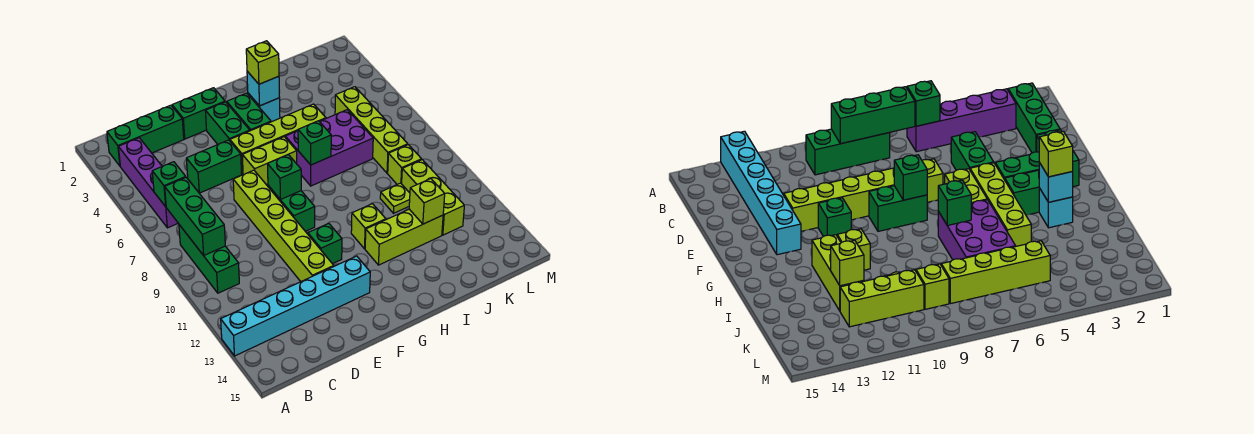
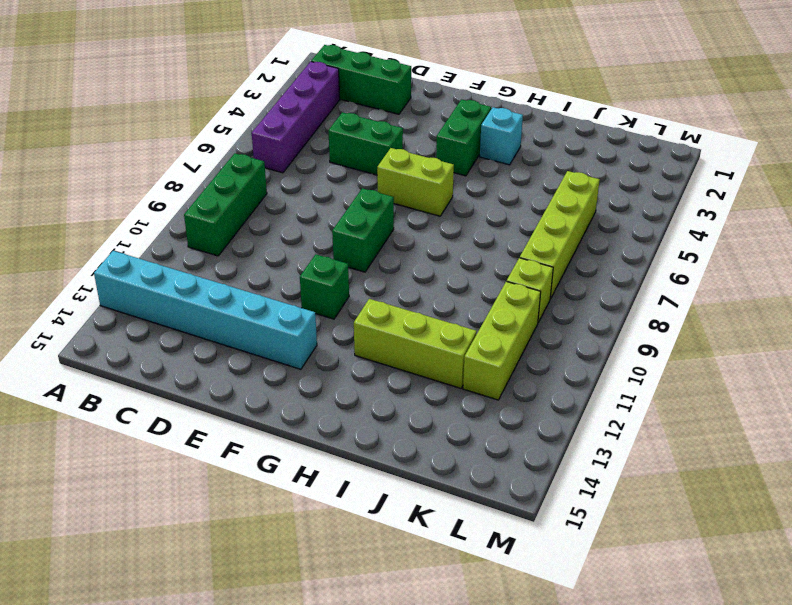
none -> green 1x2 brick [172,88,225,139]
none -> lime 1x6 brick [233,170,334,282]
none -> green 1x2 brick [205,102,250,144]

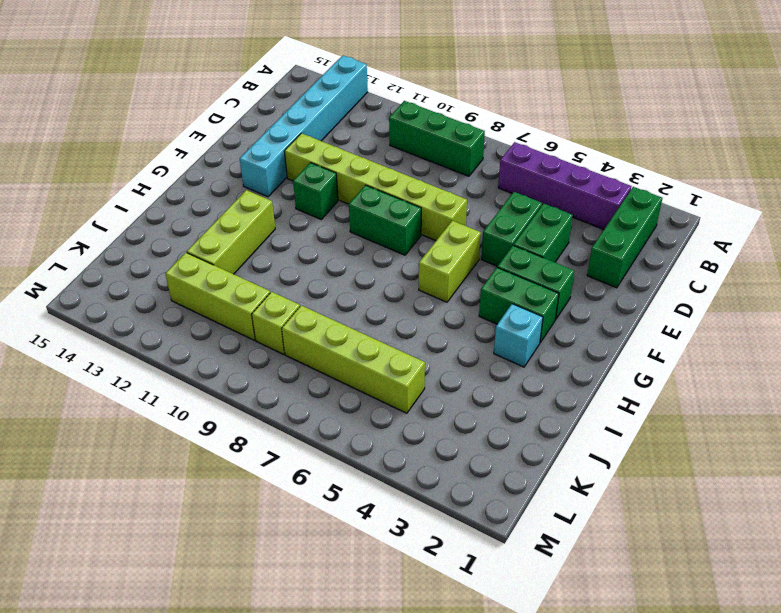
green 1x2 brick [514,204,573,262] -> green 1x2 brick moved to [172,88,225,139]
none -> lime 1x4 brick [230,104,326,174]
none -> purple 2x3 brick [285,110,373,186]
none -> lime 1x1 brick [351,204,386,249]

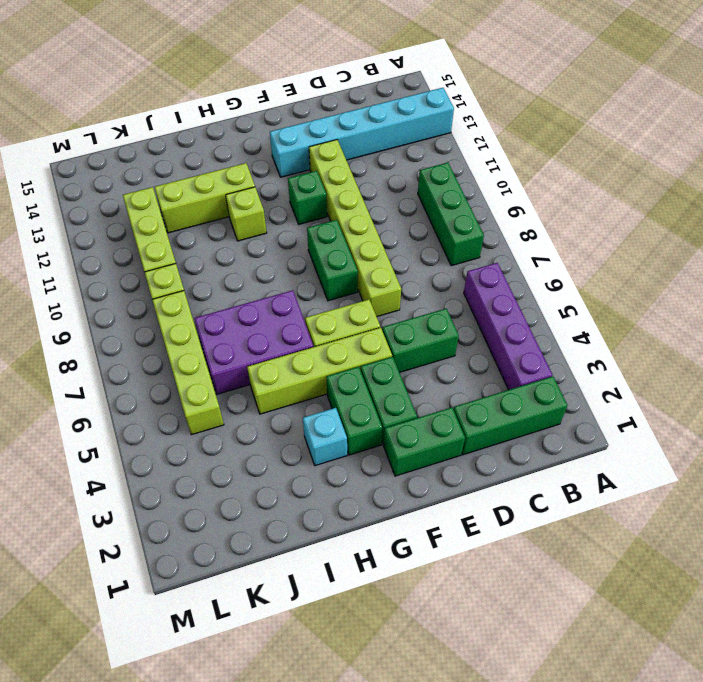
none -> lime 1x1 plate [380,183,410,213]
none -> green 1x1 brick [152,162,186,207]
none -> green 1x3 brick [165,178,225,255]

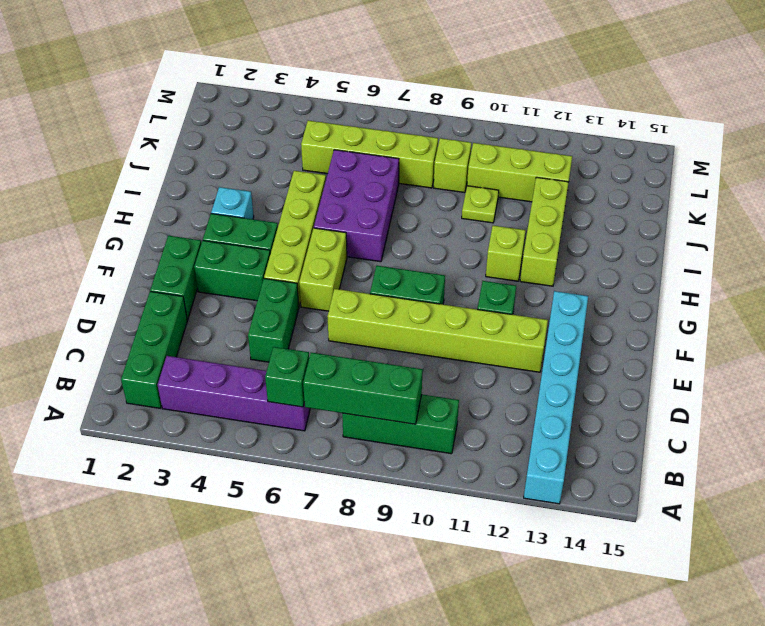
none -> green 1x1 brick [267,155,301,200]
none -> cyan 1x1 brick [247,71,280,106]
none -> green 1x1 brick [298,121,331,165]

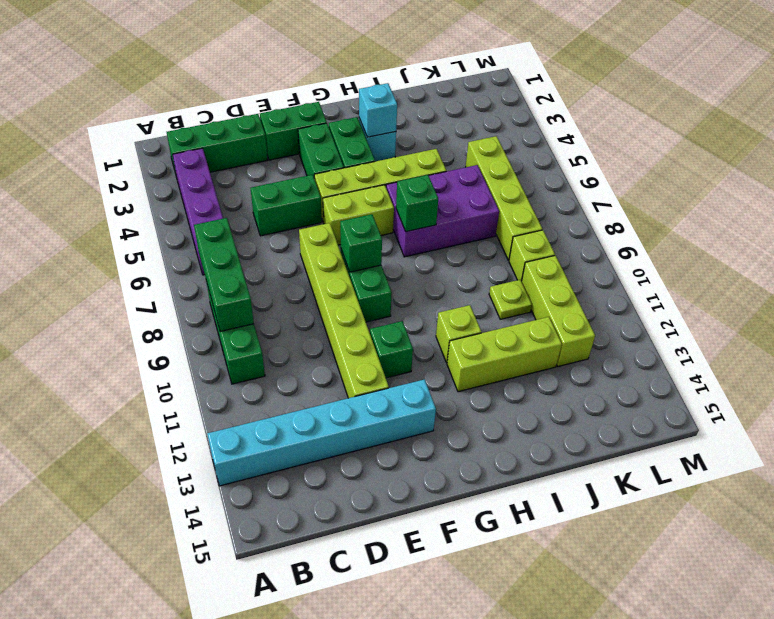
none -> green 1x1 brick [152,162,186,207]
none -> lime 1x1 brick [409,179,445,224]
none -> lime 1x1 brick [246,41,279,84]

